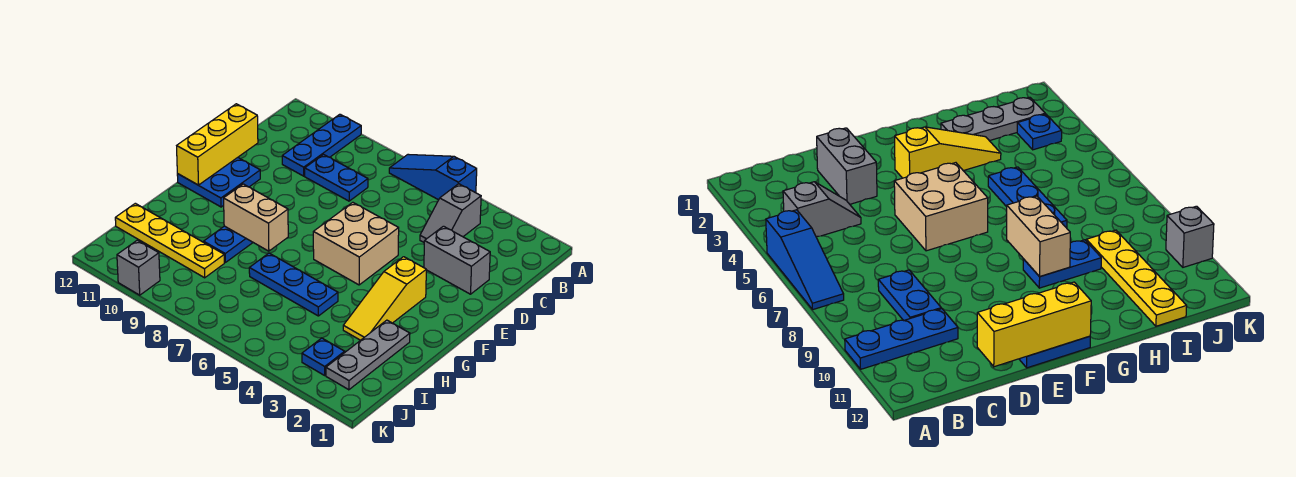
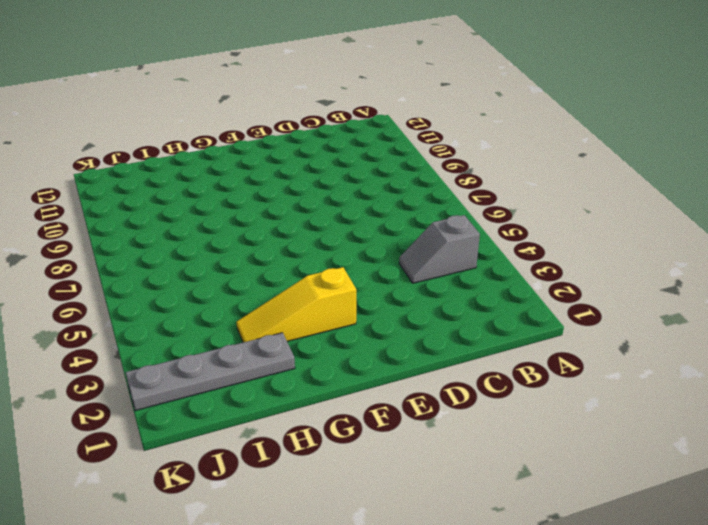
grey 1x4 plate [126,333,295,411] -> grey 1x3 plate [326,320,410,390]
none -> blue 1x3 slope [389,154,477,200]
none -> blue 1x3 plate [282,114,361,176]
none -> blue 1x2 plate [305,155,368,201]

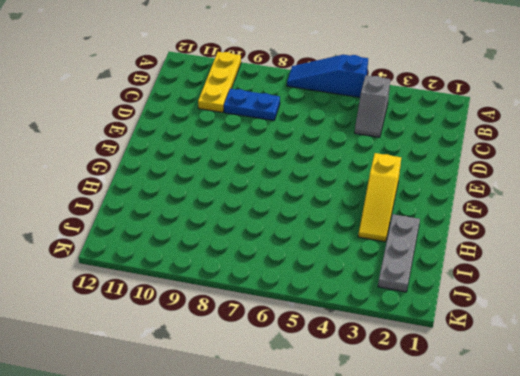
yellow 1x3 plate [198,52,241,112] -> blue 1x3 plate [282,114,361,176]
none -> grey 1x2 brick [424,226,490,294]
none -> tan 2x2 brick [313,202,399,285]
none -> blue 2x2 plate [177,158,260,207]

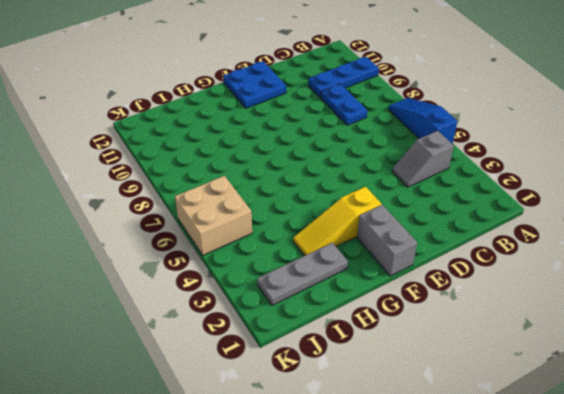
grey 1x2 brick [357,205,417,276] -> grey 1x2 brick moved to [424,226,490,294]
tan 2x2 brick [175,176,252,255] -> tan 2x2 brick moved to [313,202,399,285]
none -> blue 1x2 plate [204,226,253,262]
none -> blue 1x3 plate [249,253,338,316]
none -> yellow 1x4 plate [115,203,224,278]

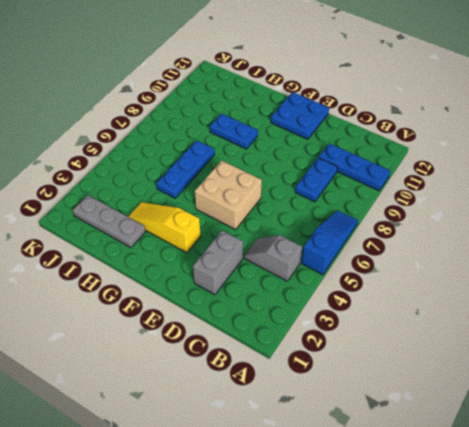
none -> yellow 1x4 plate [115,203,224,278]
none -> blue 1x1 plate [302,338,345,375]
none -> grey 1x1 brick [117,240,160,295]

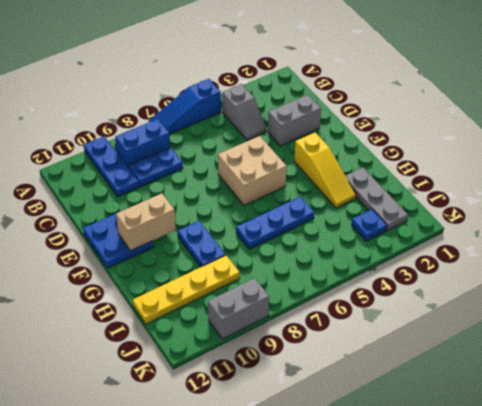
blue 1x2 brick [115,119,170,166] -> none
tan 1x2 brick [116,193,176,251] -> tan 1x2 brick moved to [224,184,288,251]
grey 1x2 brick [208,278,269,339] -> grey 1x1 brick [117,240,160,295]
none -> yellow 1x3 brick [177,104,258,185]

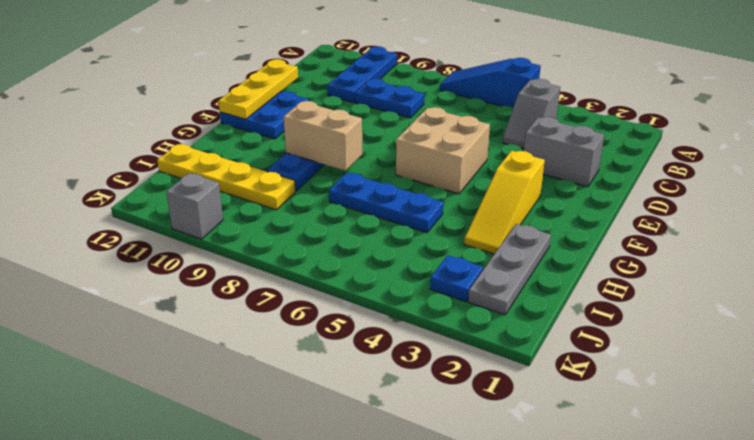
yellow 1x3 plate [219,59,298,119] -> yellow 1x3 brick [177,104,258,185]

